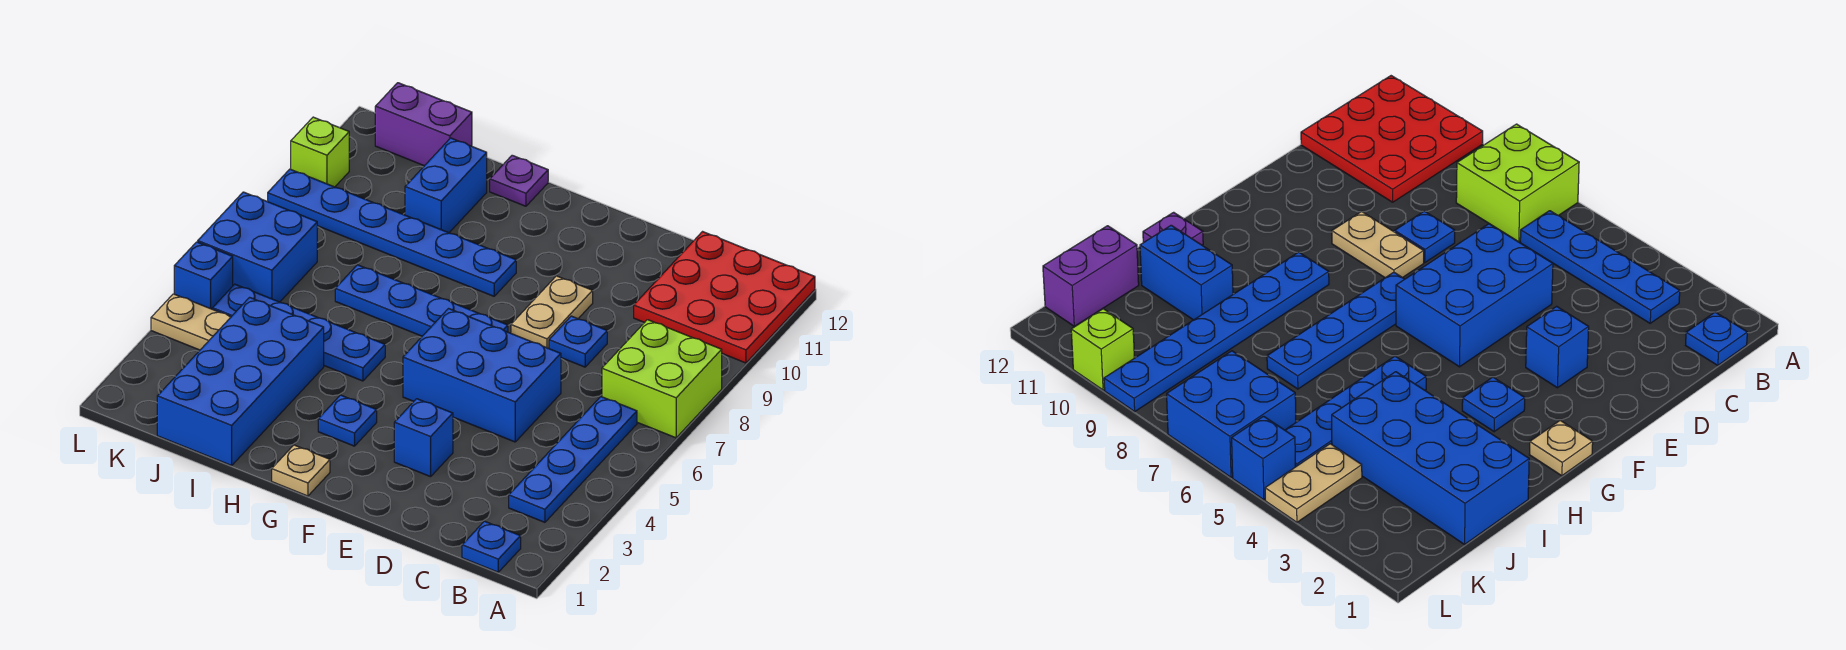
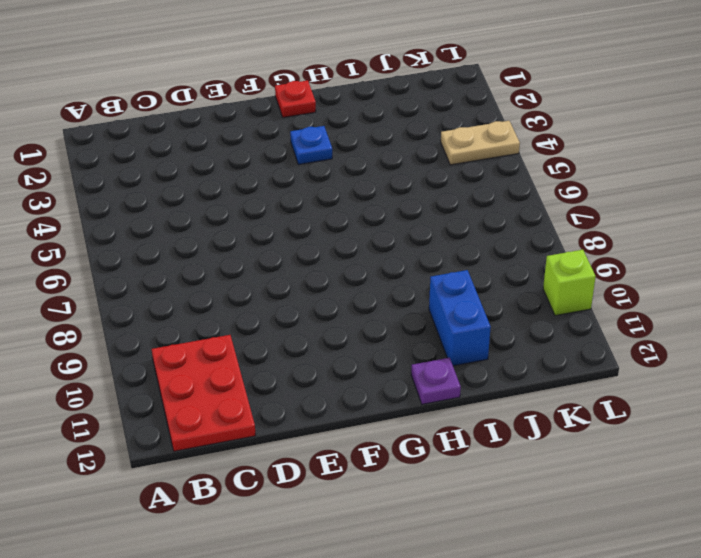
red 2x3 plate [152,335,256,451] -> red 3x3 plate [634,232,815,363]
red 1x1 plate [275,80,316,117] -> tan 1x1 plate [272,445,330,496]
none -> lime 2x2 brick [602,320,722,438]
none -> blue 1x1 plate [462,521,521,572]
none -> blue 1x4 plate [509,397,637,522]

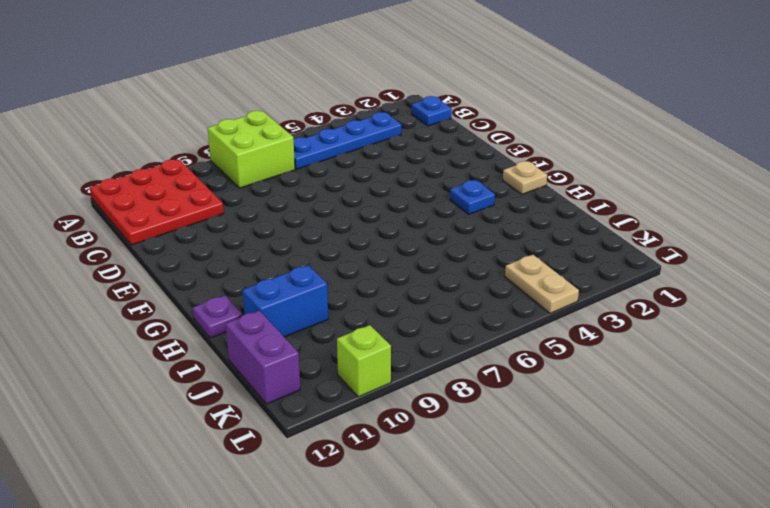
none -> blue 2x3 brick [403,309,561,442]
none -> blue 1x1 plate [549,316,607,367]
none -> blue 1x1 brick [394,399,453,477]

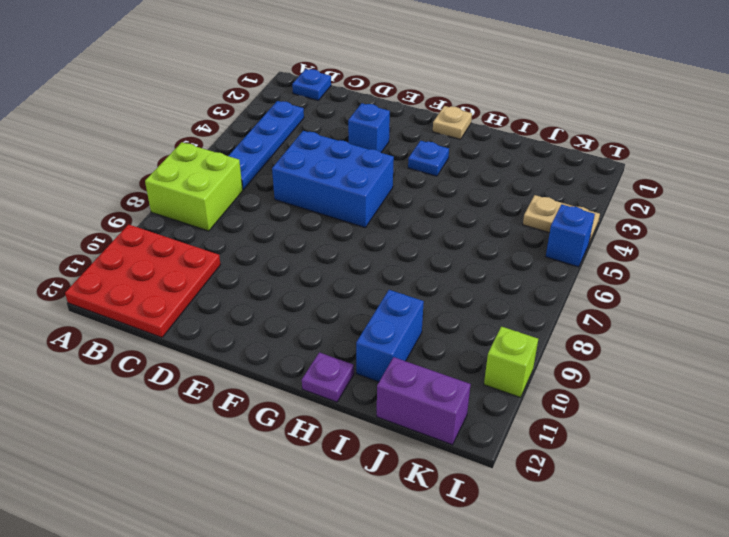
none -> blue 1x1 plate [549,316,607,367]
none -> tan 1x2 plate [511,276,593,348]
none -> blue 1x4 plate [335,265,508,336]

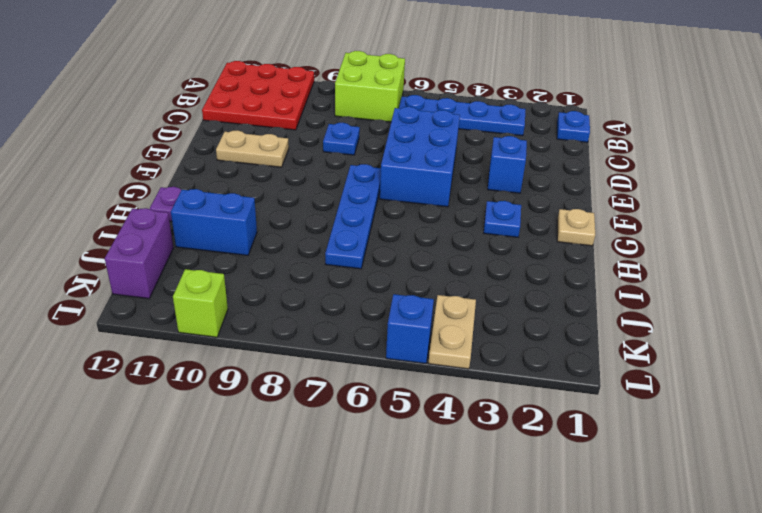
tan 1x2 plate [216,130,289,167] -> tan 1x2 plate moved to [511,276,593,348]
none -> blue 1x6 plate [268,169,516,296]
none -> blue 1x4 plate [212,284,385,381]
none -> blue 2x4 brick [157,297,324,465]

